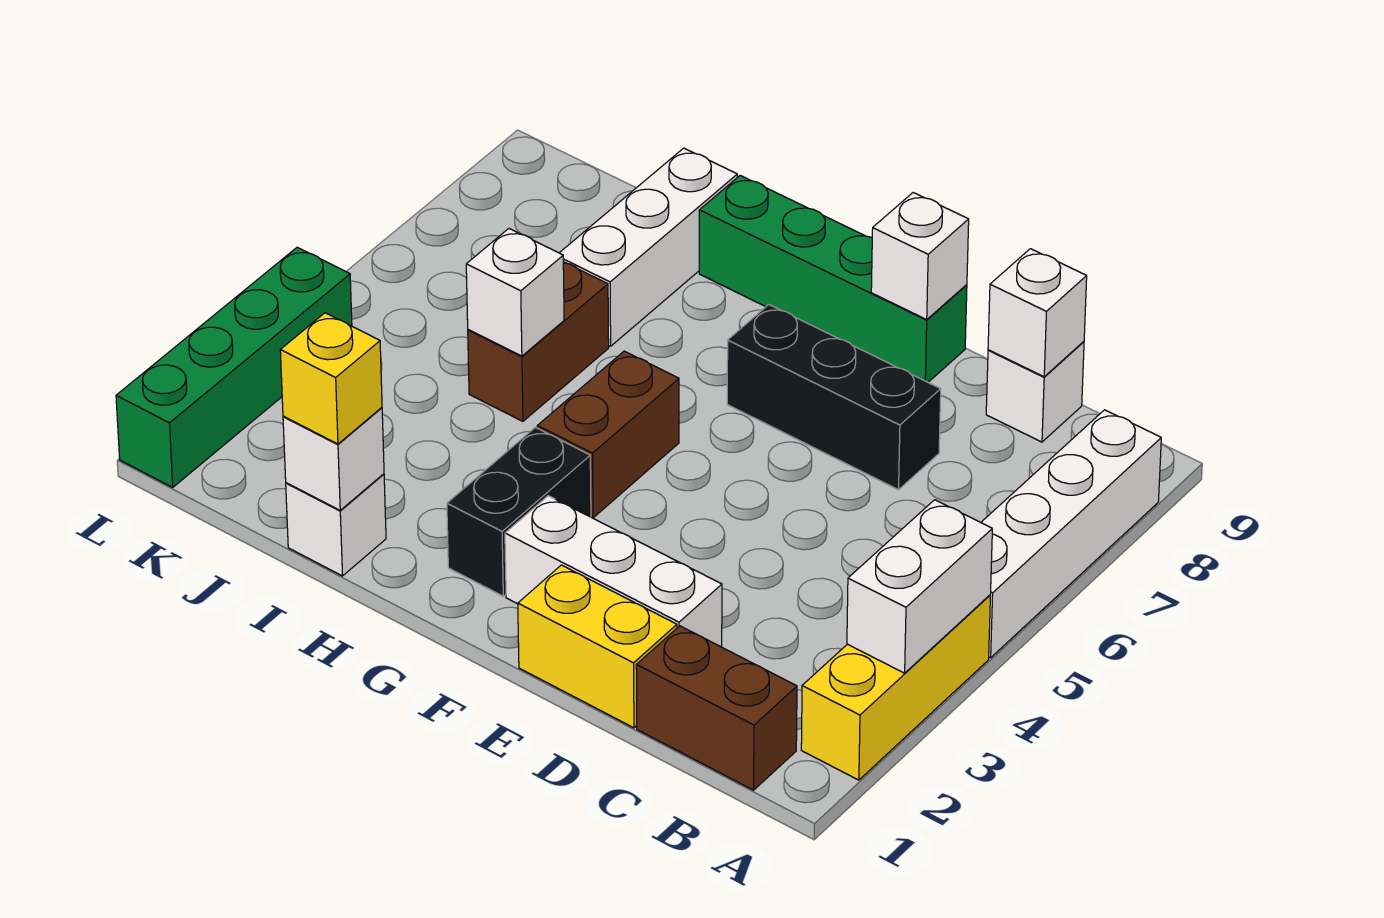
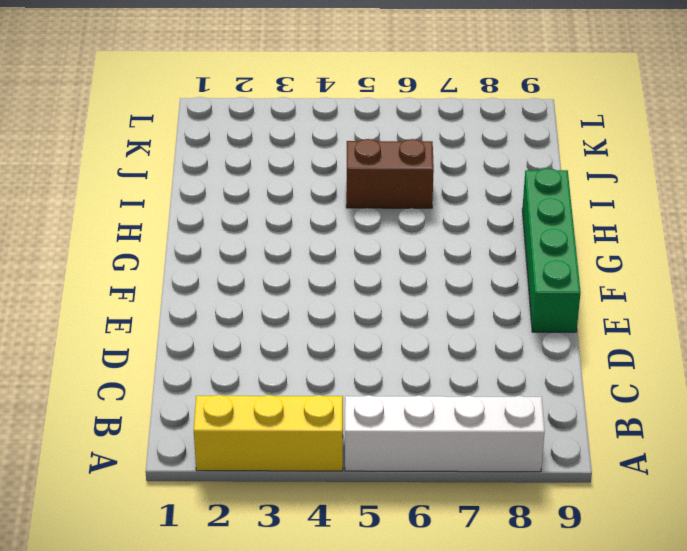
none -> brown 1x2 brick [636,626,797,790]
none -> white 1x1 brick [986,342,1084,442]
none -> yellow 1x2 brick [518,565,677,728]

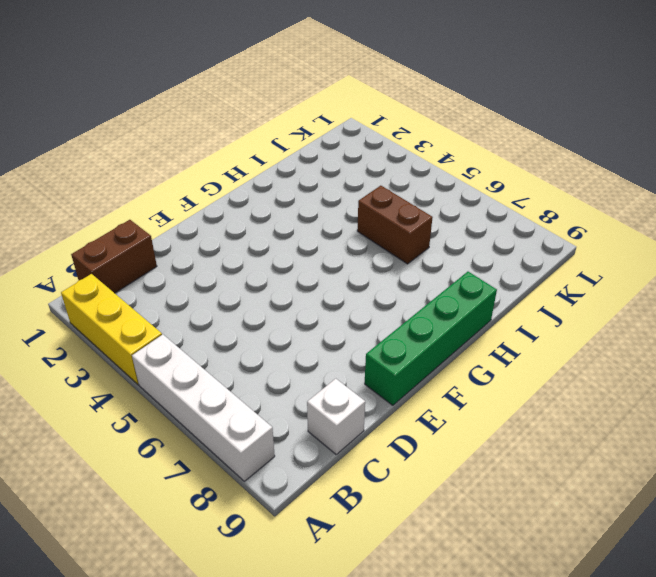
none -> yellow 1x2 brick [518,565,677,728]
none -> white 1x3 brick [505,496,722,647]
none -> black 1x3 brick [727,305,941,490]

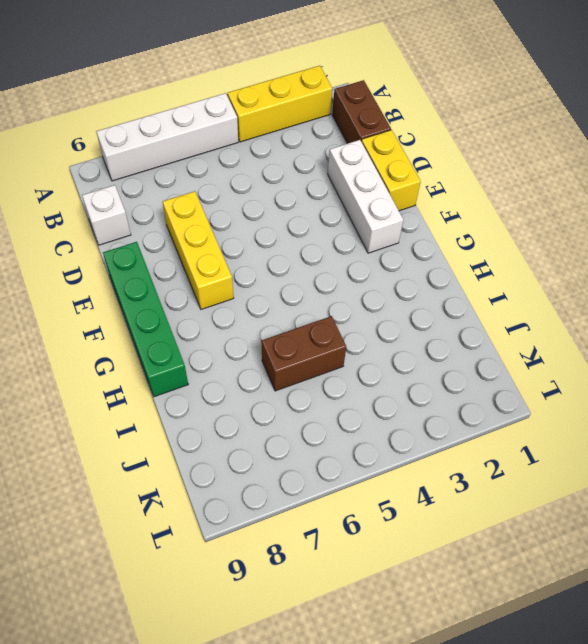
yellow 1x3 brick [163,191,234,309] -> black 1x3 brick [727,305,941,490]
none -> black 1x2 brick [447,427,591,596]
none -> brown 1x2 brick [537,351,679,518]
none -> white 1x1 brick [286,474,386,576]

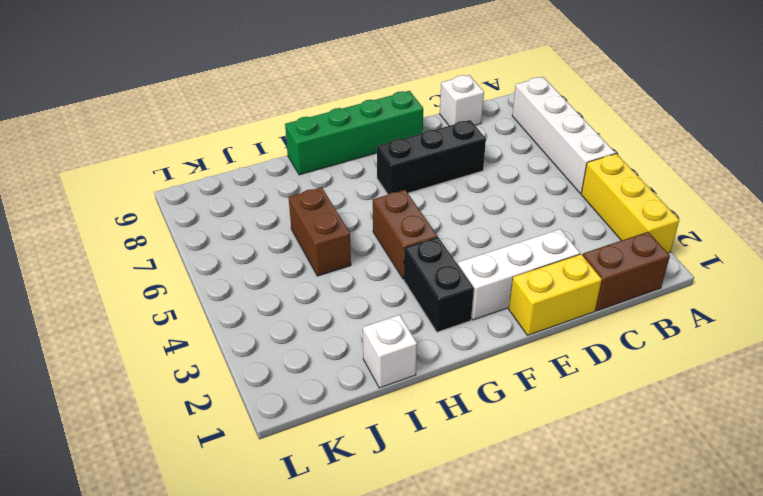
none -> white 1x3 brick [560,148,737,346]
none -> green 1x4 brick [116,247,352,487]
none -> white 1x2 brick [847,500,992,673]

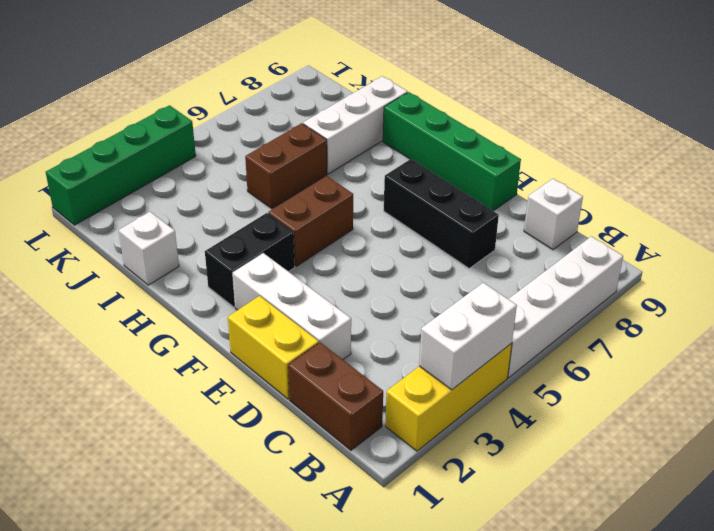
none -> white 1x1 brick [988,249,1087,377]
none -> white 1x1 brick [871,193,969,320]
none -> white 1x1 brick [283,408,384,510]

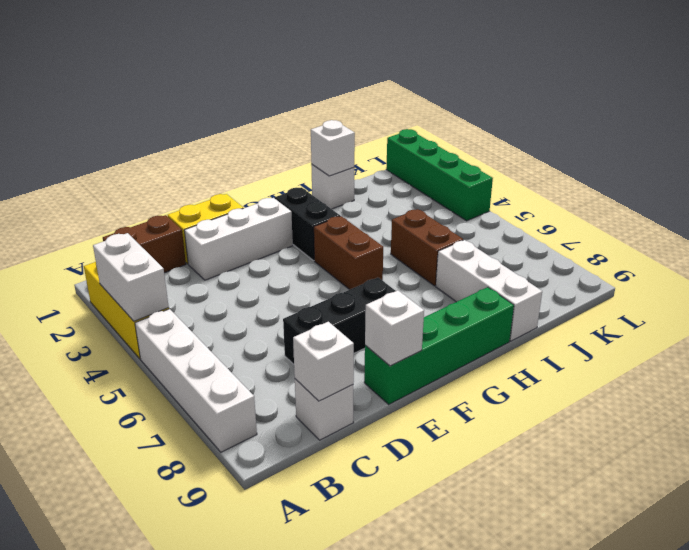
none -> white 1x1 brick [466,229,564,356]
none -> yellow 1x1 brick [280,313,382,444]

